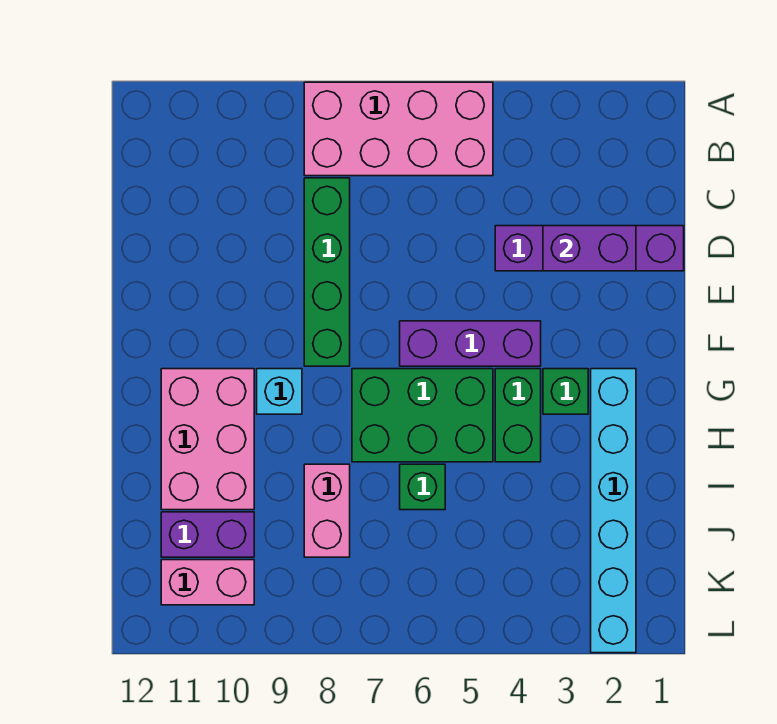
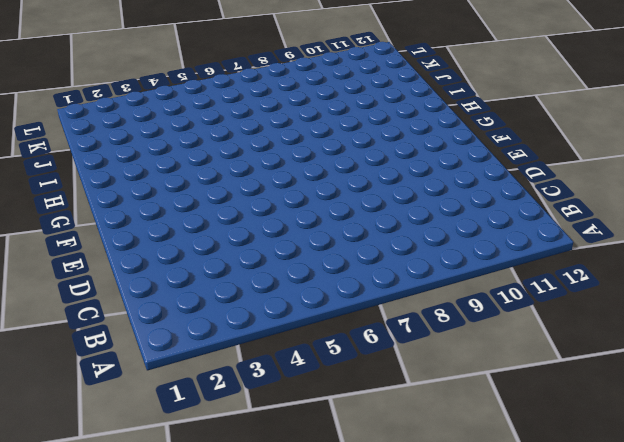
none -> pink 2x4 brick [304,82,493,176]
none -> green 1x4 brick [304,178,350,366]
none -> purple 1x4 brick [495,226,684,271]

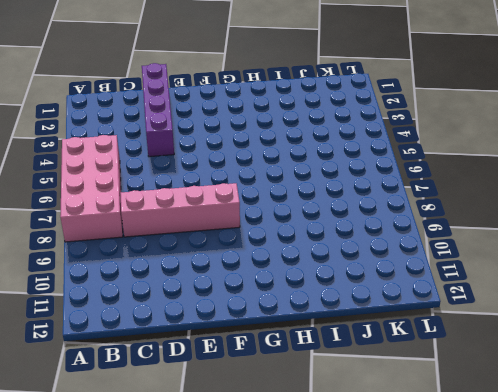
pink 1x4 brick [120,183,240,237] -> green 1x4 brick [304,178,350,366]
none -> purple 1x3 brick [400,321,541,366]
none -> cyan 1x6 brick [591,369,636,653]
none -> green 1x1 brick [543,369,588,414]

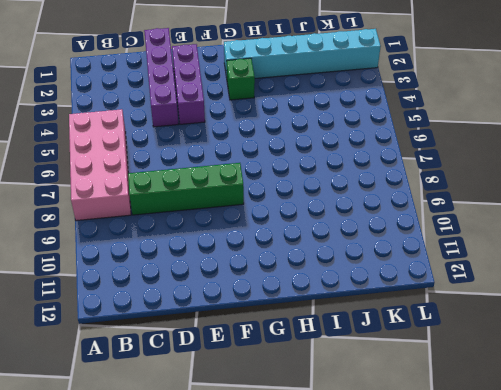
purple 1x3 brick [172,44,205,124] -> purple 1x3 brick moved to [400,321,541,366]
none -> green 1x2 brick [495,369,541,462]
none -> green 2x3 brick [352,369,493,462]
none -> cyan 1x1 brick [257,369,302,414]

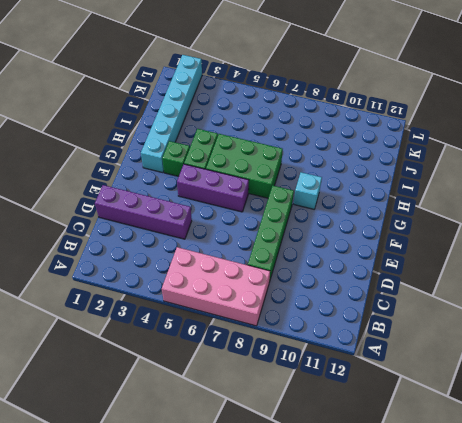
none -> pink 2x3 brick [161,369,254,510]
none -> green 1x1 brick [400,464,445,510]
none -> pink 1x2 brick [304,464,350,557]

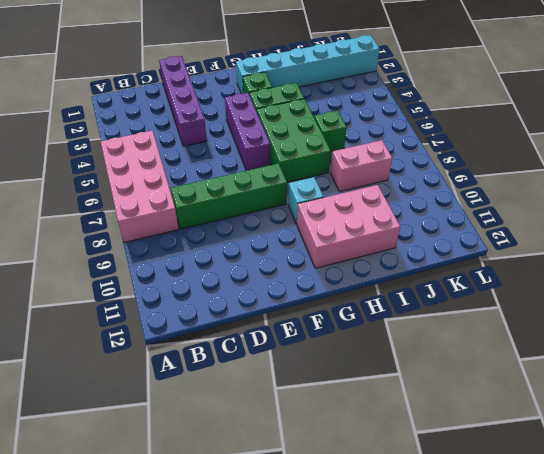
none -> purple 1x2 brick [161,512,254,557]
none -> pink 1x2 brick [161,560,254,605]
none -> purple 1x2 brick [543,226,636,271]

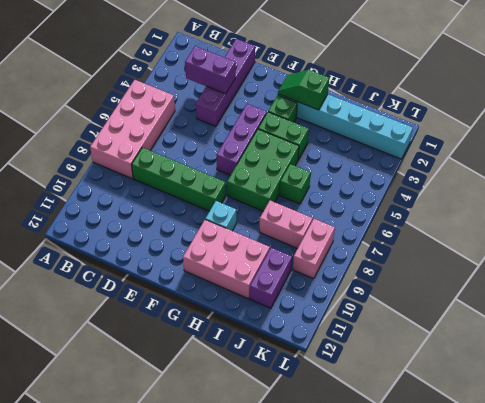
purple 1x2 brick [185,46,235,94] -> purple 1x2 brick turned to [543,226,636,271]
green 1x2 slope [278,70,329,110] -> none
pink 1x2 brick [293,219,335,279] -> pink 1x2 brick moved to [161,560,254,605]

